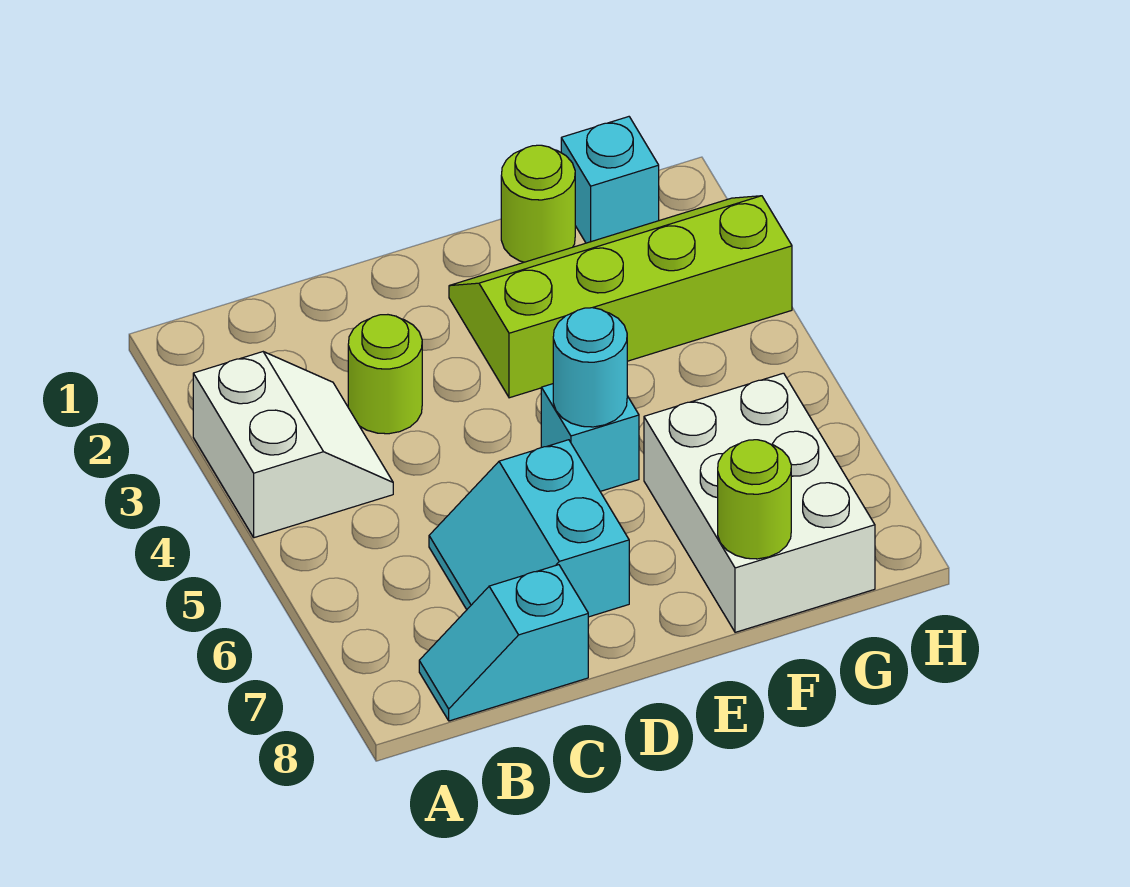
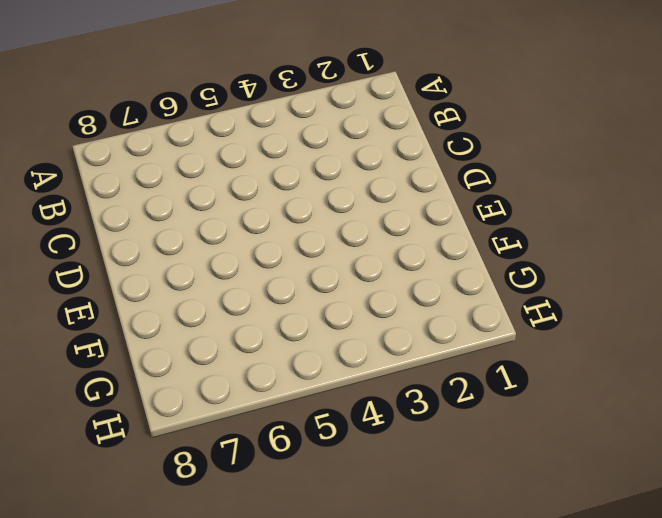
none -> white 2x2 slope [193,352,393,538]
none -> cyan 1x2 slope [419,565,588,721]

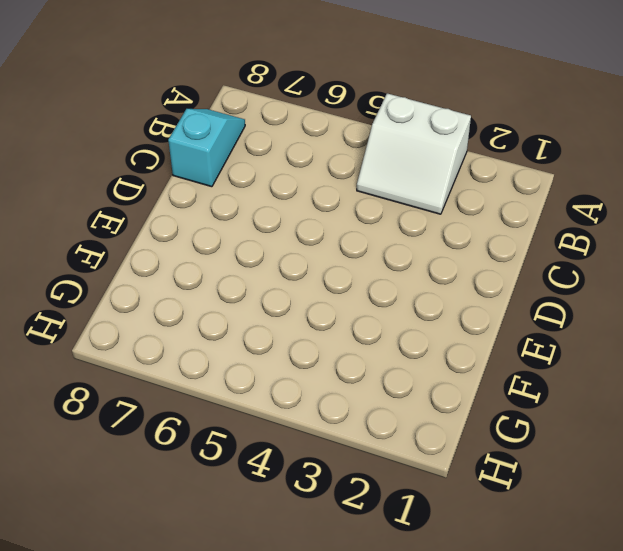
none -> lime 1x1 round brick [348,315,422,434]
none -> cyan 2x2 slope [429,440,629,617]

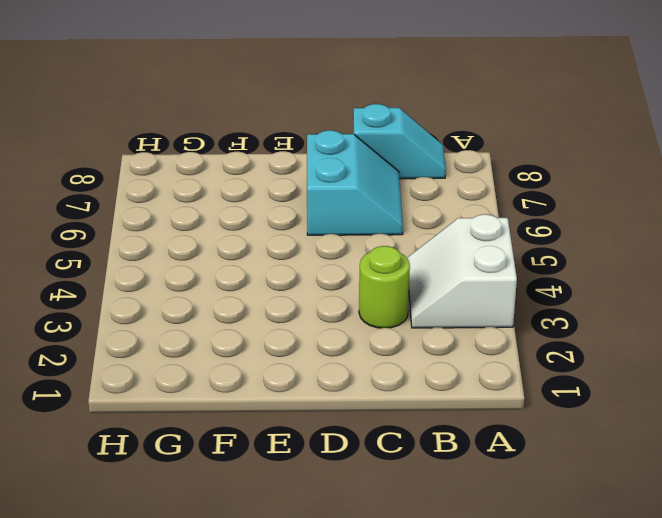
none -> lime 2x4 slope [449,196,792,398]
none -> cyan 1x1 brick [541,384,639,491]

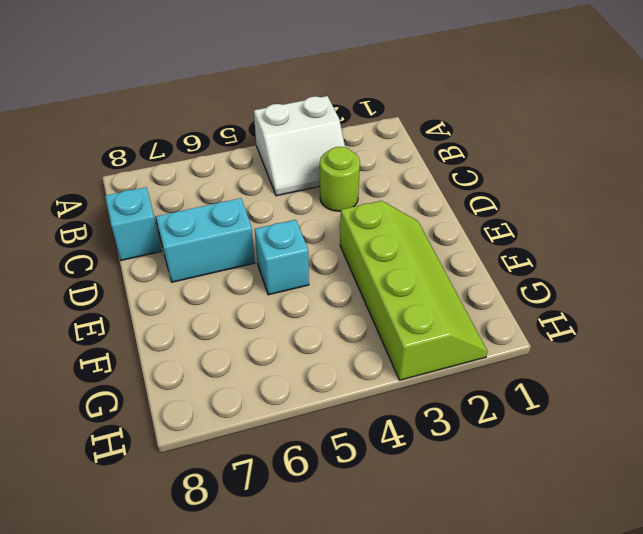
none -> lime 1x1 round brick [501,145,575,262]
none -> white 2x3 brick [644,373,875,632]

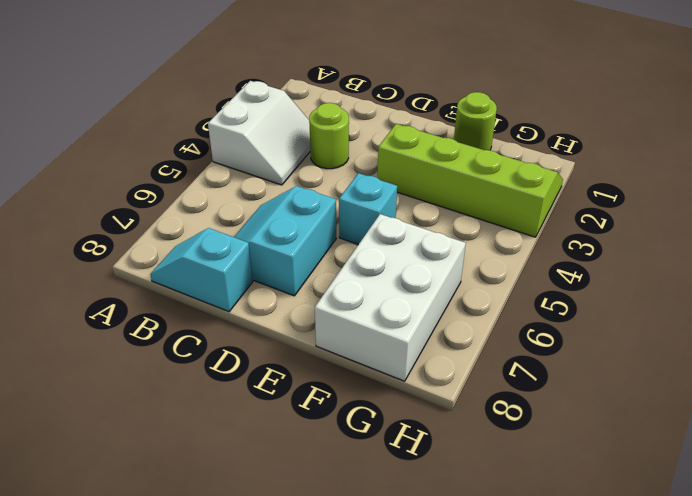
none -> cyan 1x1 brick [561,117,659,243]
none -> cyan 1x1 round brick [553,308,627,427]

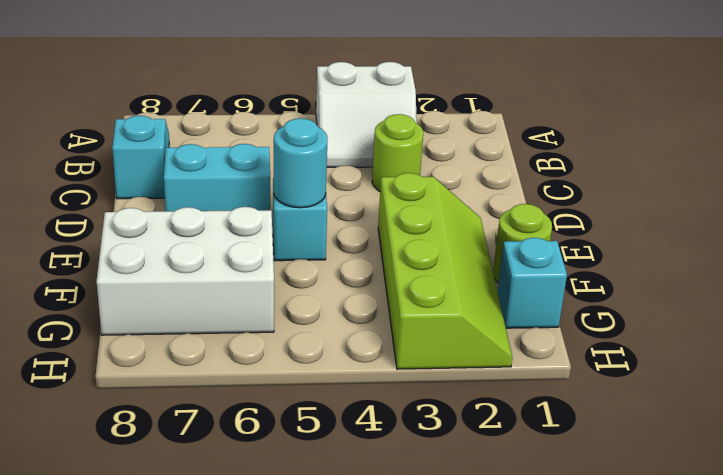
none -> lime 1x1 round brick [718,440,791,559]

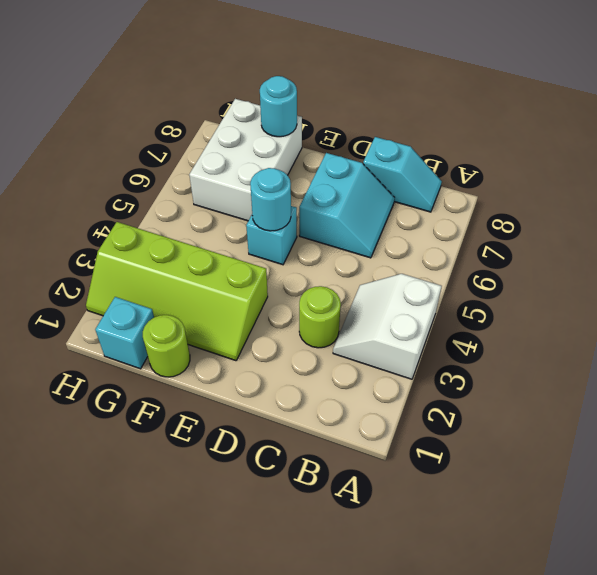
cyan 1x1 round brick [260,76,297,137] -> lime 1x1 round brick [718,440,791,559]

